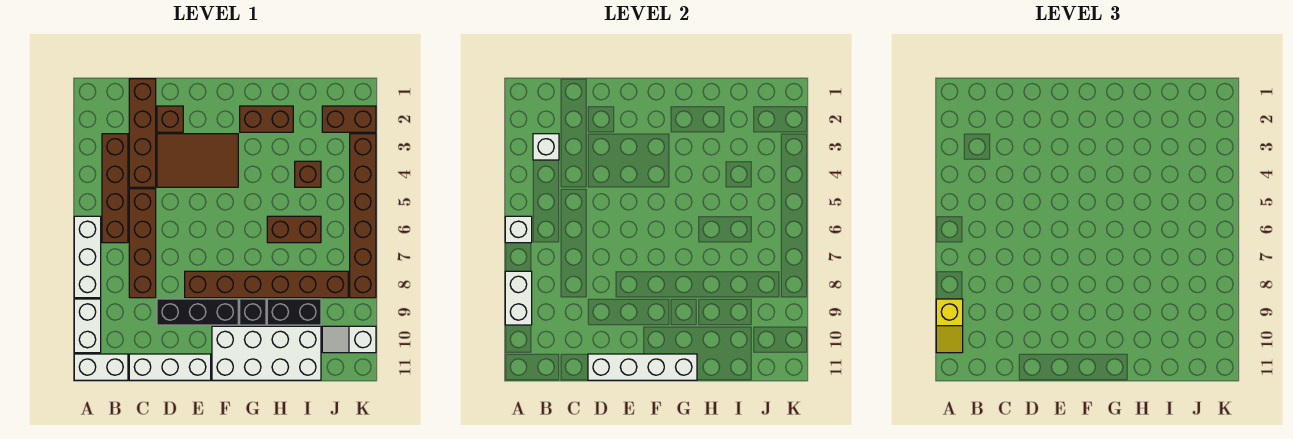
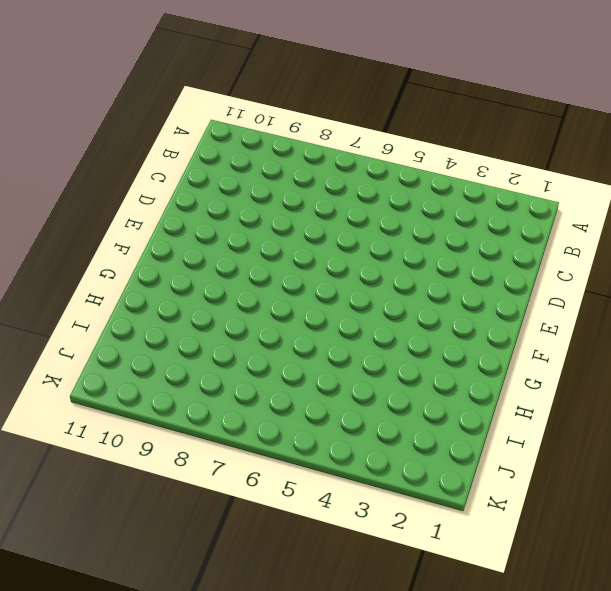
none -> white 1x3 brick [74,216,101,298]
none -> white 1x2 brick [74,299,101,353]
none -> white 1x2 brick [74,354,128,380]

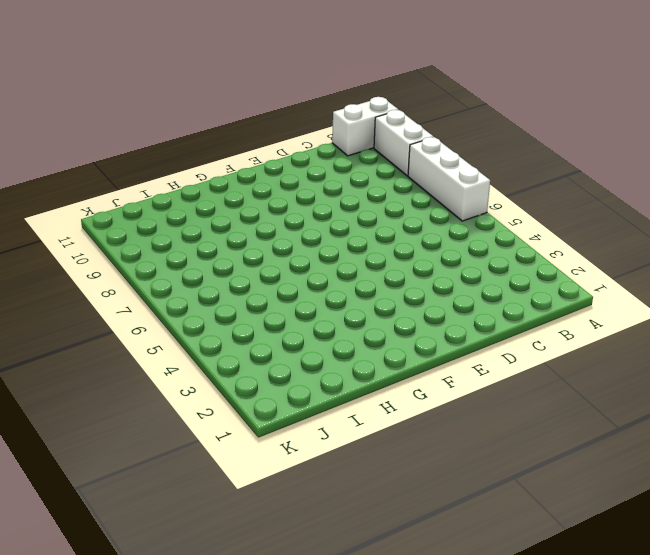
none -> brown 1x4 brick [102,134,128,243]
none -> brown 1x4 brick [129,79,156,187]
none -> brown 1x4 brick [129,189,156,298]

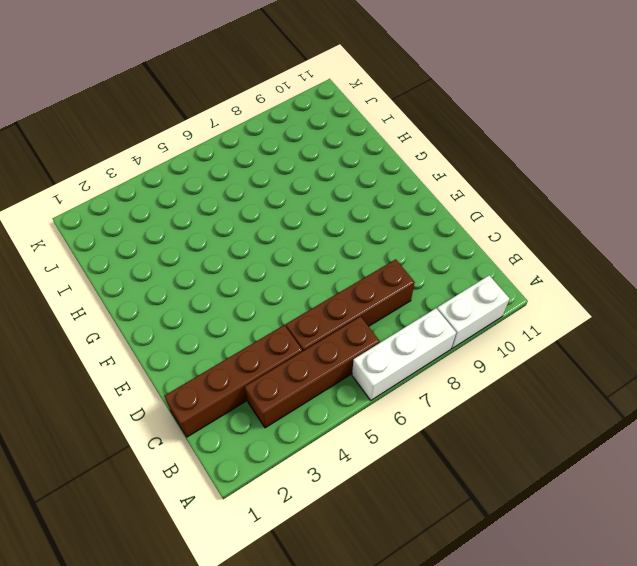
none -> white 1x2 brick [74,354,128,380]
none -> white 1x3 brick [129,354,211,380]
none -> brown 1x1 brick [157,106,183,132]

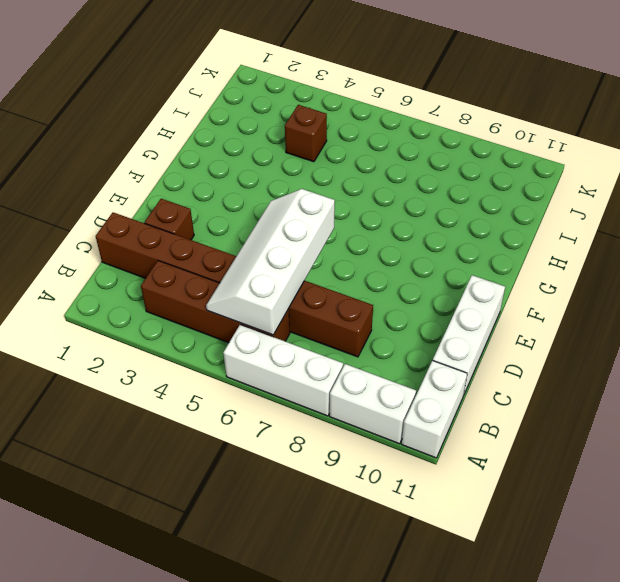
white 2x4 slope [206,189,335,335] -> none
none -> brown 2x3 tile [157,134,238,187]
none -> black 1x3 brick [157,299,238,325]
none -> brown 1x6 brick [185,271,348,298]

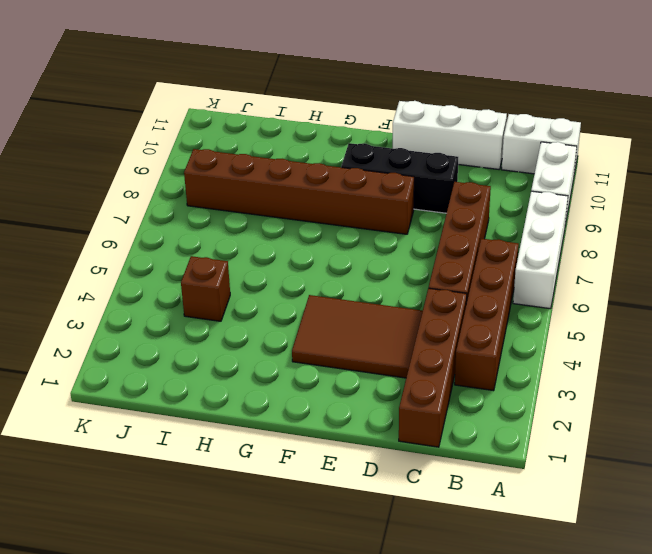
none -> brown 1x1 brick [157,106,183,132]
none -> white 2x4 brick [212,326,321,380]
none -> brown 1x2 brick [240,106,293,132]

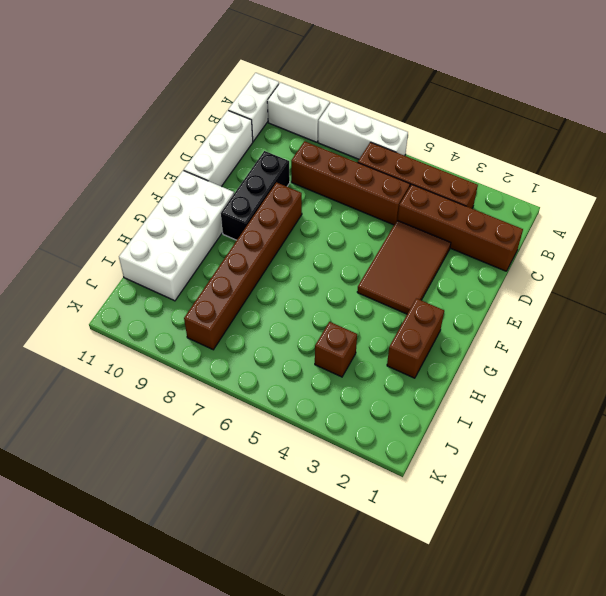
none -> brown 1x1 brick [157,106,183,132]
none -> black 1x1 brick [240,299,266,325]
none -> brown 1x2 brick [267,216,321,243]

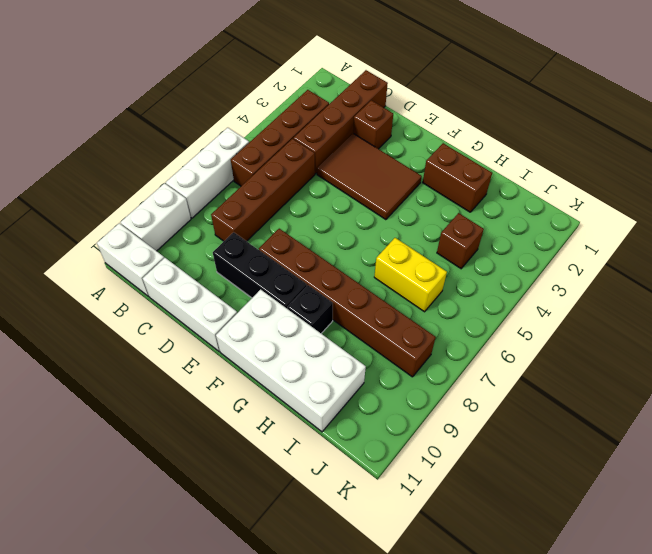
yellow 1x2 brick [374,238,447,312] -> brown 1x2 brick [267,216,321,243]
none -> black 1x2 brick [267,299,321,325]
none -> brown 1x2 brick [322,106,376,132]
none -> white 1x2 slope [322,326,376,353]

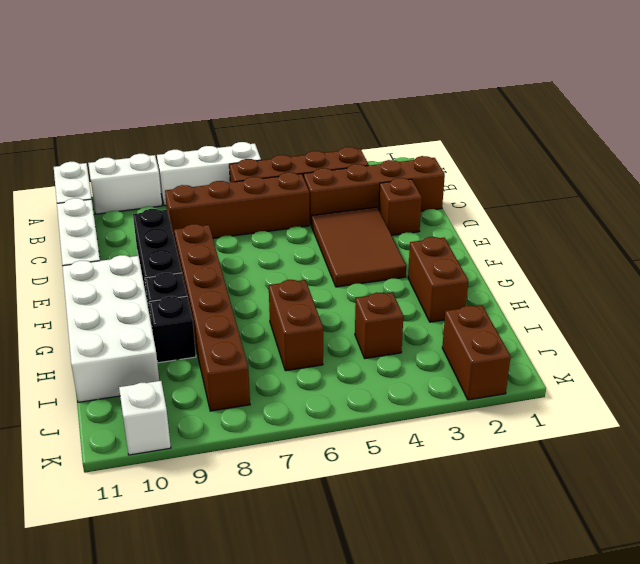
black 1x1 brick [149,296,196,363] -> black 1x2 brick [267,299,321,325]
none -> brown 1x6 brick [350,134,376,298]
none -> white 1x1 brick [505,216,532,243]
none -> white 1x2 brick [505,271,532,325]

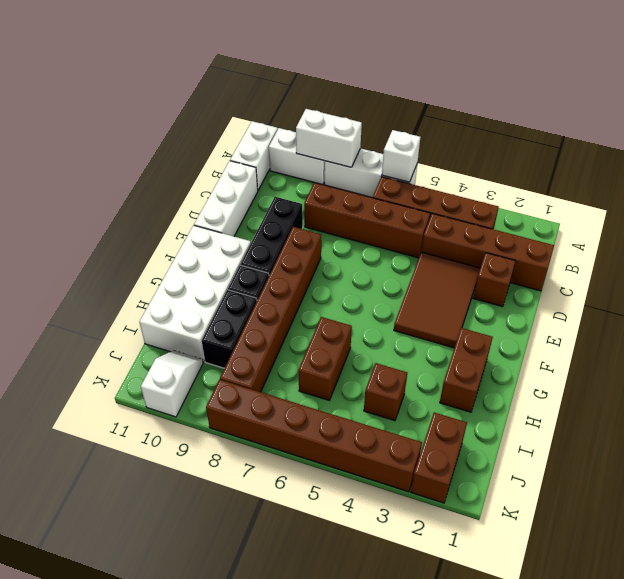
none -> white 1x1 brick [533,134,559,160]
none -> white 1x4 brick [588,354,697,380]
none -> yellow 1x2 slope [936,299,963,353]

